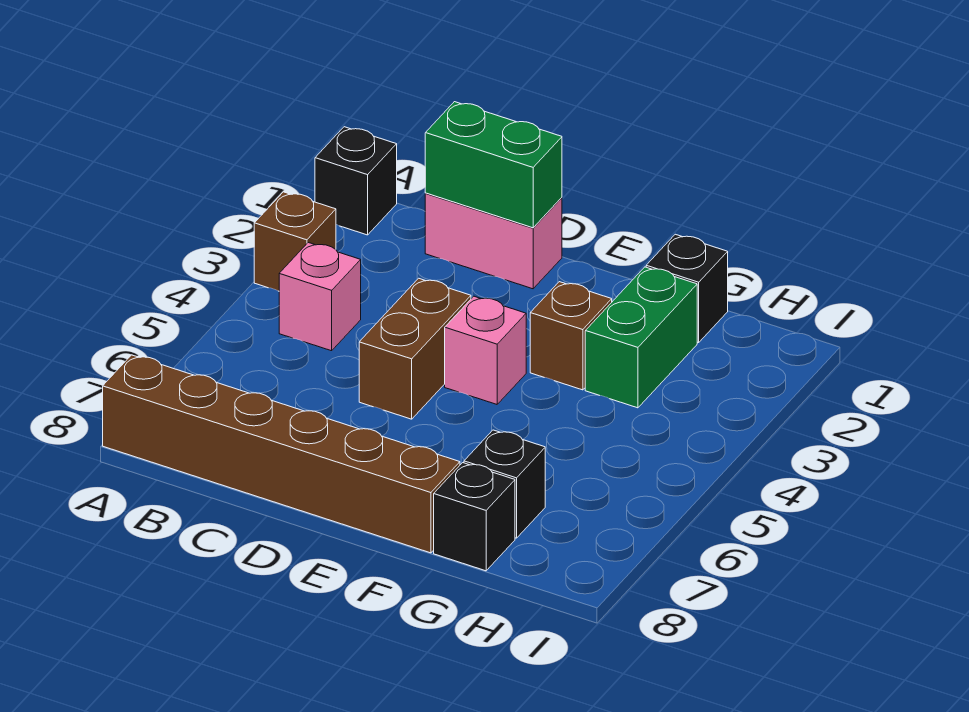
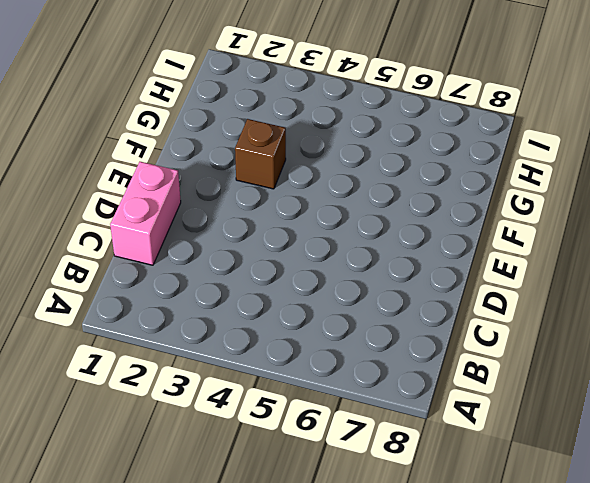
none -> black 1x1 brick [315,127,397,235]
none -> brown 1x1 brick [254,192,336,291]
none -> brown 1x6 brick [103,355,460,553]

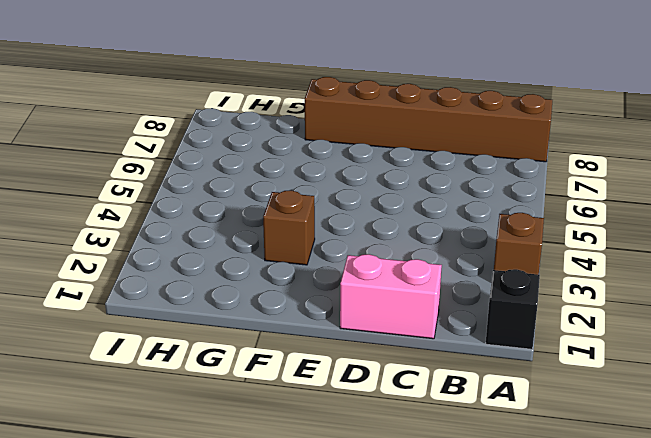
none -> pink 1x1 brick [279,243,361,351]
none -> brown 1x2 brick [359,278,471,419]
none -> pink 1x1 brick [445,296,526,404]

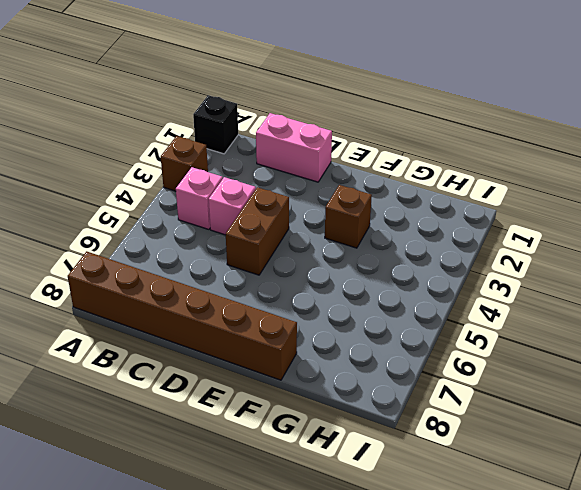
pink 1x1 brick [209,177,256,235] -> pink 1x1 brick moved to [445,296,526,404]
none -> black 1x1 brick [646,234,728,343]
none -> green 1x2 brick [585,267,697,408]
none -> black 1x1 brick [464,430,545,538]

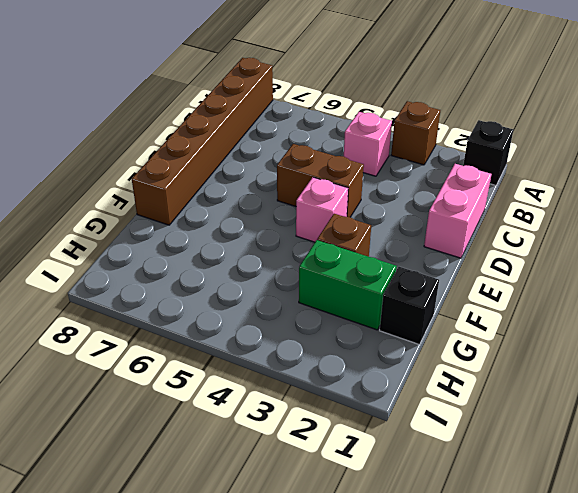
none -> black 1x1 brick [464,430,545,538]
none -> black 1x1 brick [434,463,515,571]
none -> green 1x2 brick [425,102,562,228]

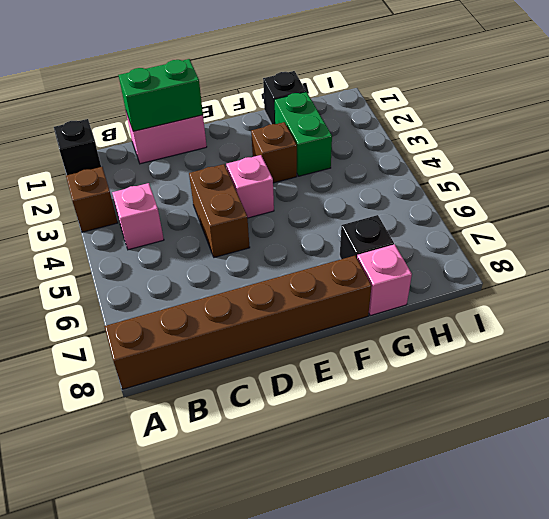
pink 1x1 brick [357,244,412,316] -> black 1x1 brick [434,463,515,571]

